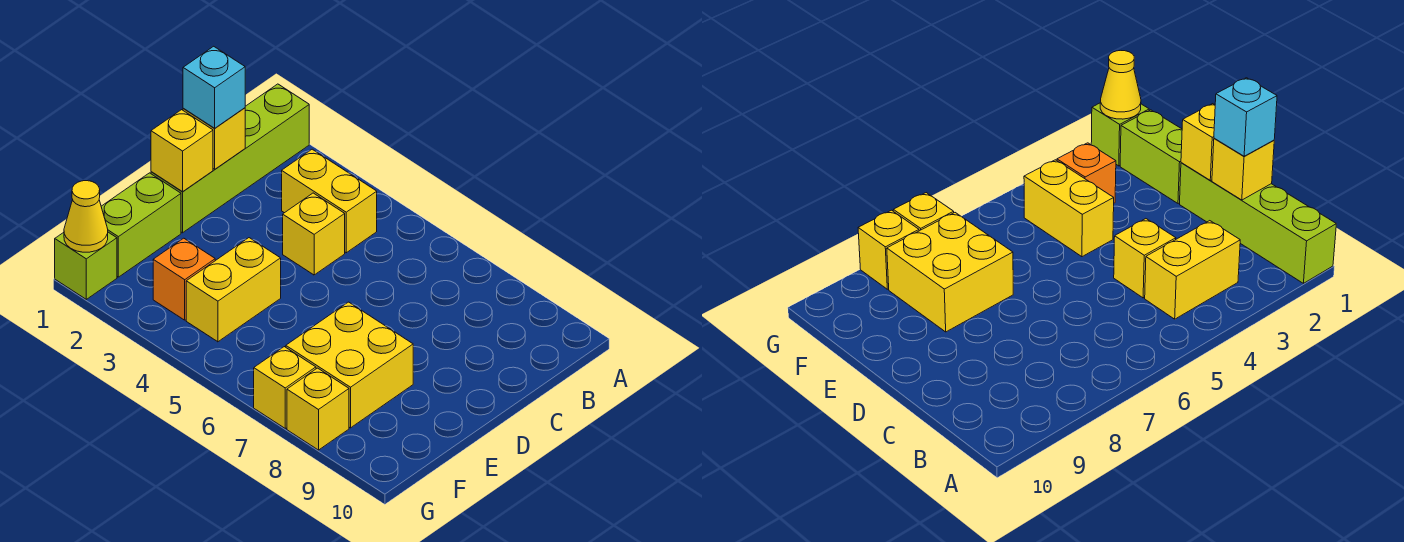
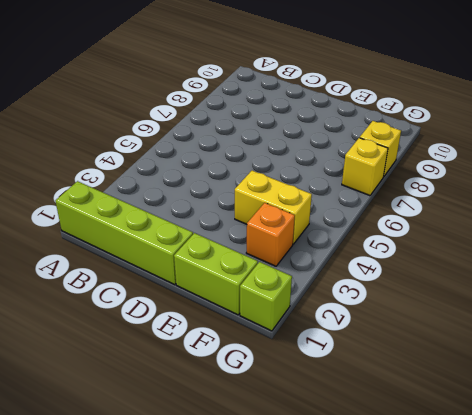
none -> yellow 1x2 brick [282,149,377,253]
none -> yellow 1x1 brick [283,193,345,275]
none -> yellow 2x2 brick [286,302,413,428]

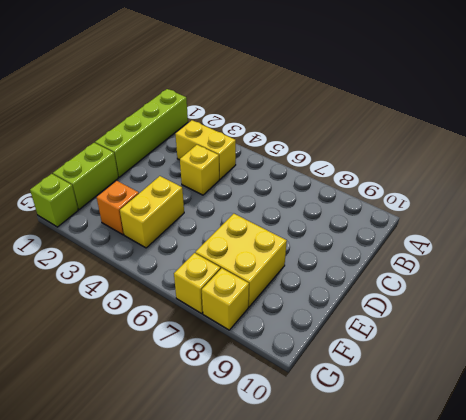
none -> yellow 1x1 brick [183,108,245,169]
none -> yellow 1x1 brick [151,110,213,192]
none -> yellow 1x1 cone [64,181,108,252]

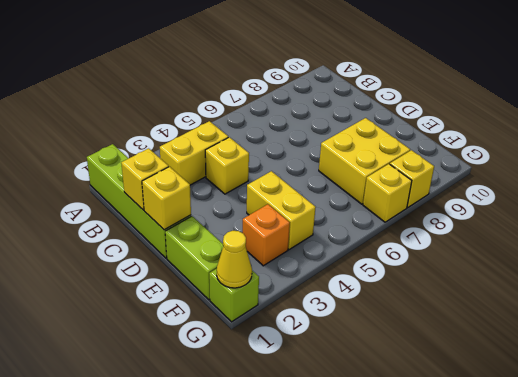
none -> cyan 1x1 brick [183,46,245,128]

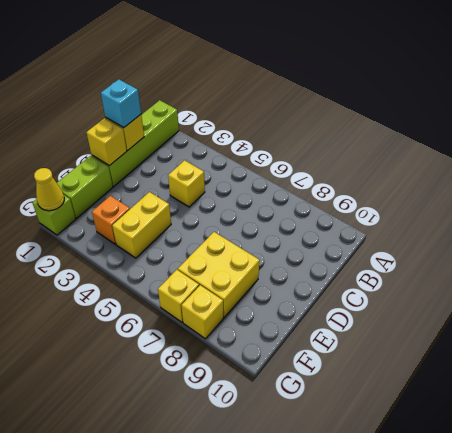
none -> yellow 1x2 brick [282,149,377,253]

